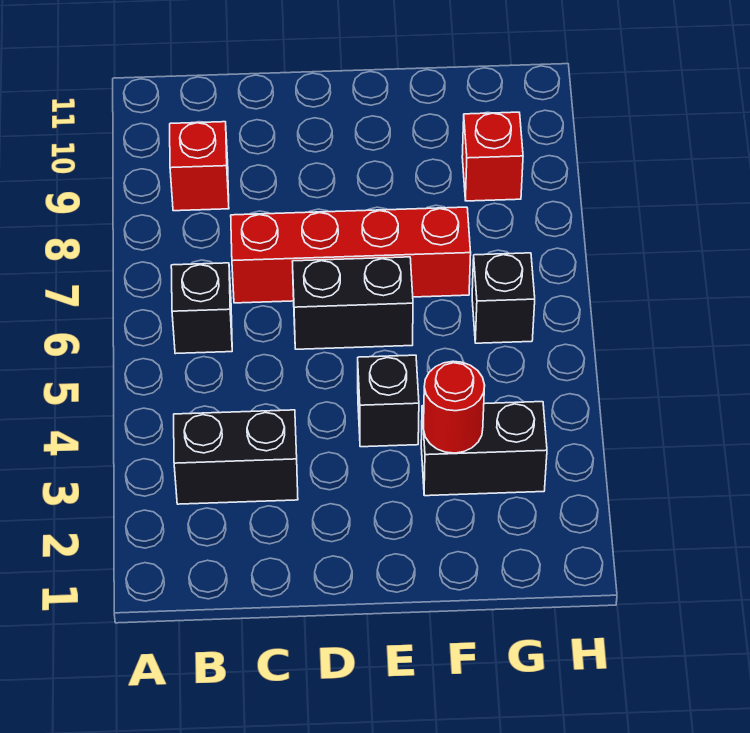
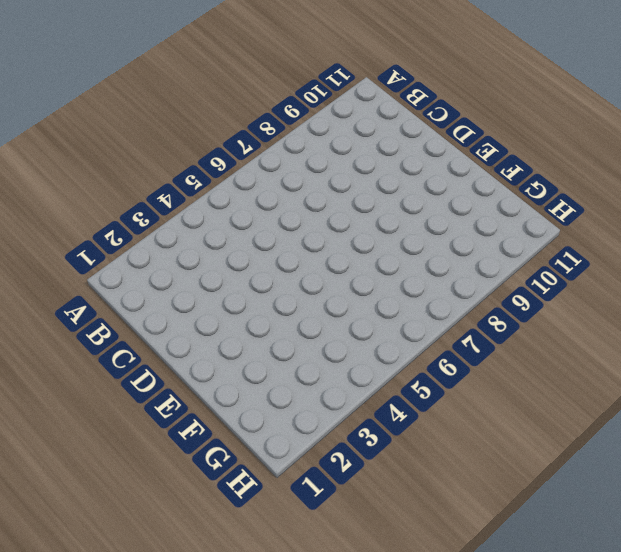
none -> black 1x2 brick [174,410,298,504]
none -> black 1x1 brick [171,263,232,354]

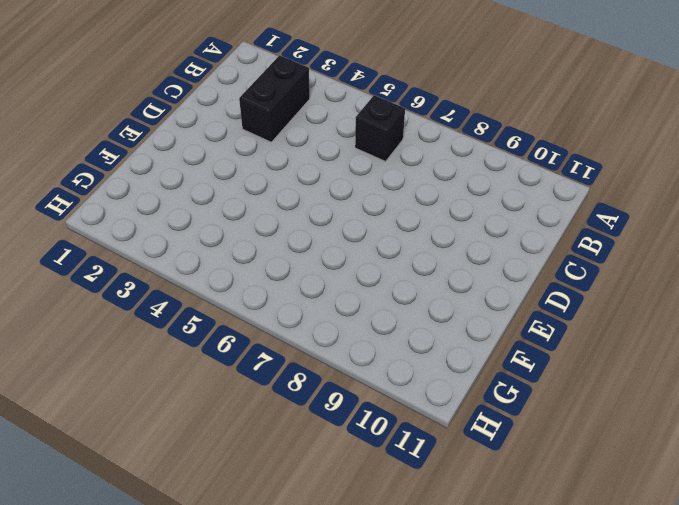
none -> red 1x1 brick [170,122,229,211]
none -> red 1x4 brick [231,207,471,303]

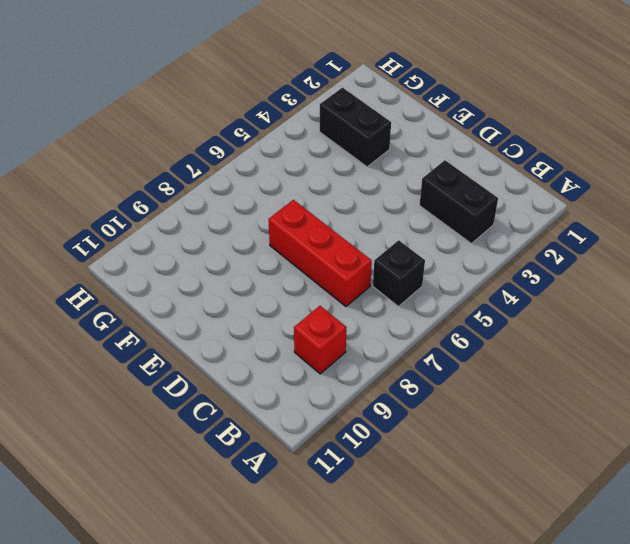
red 1x3 brick [268,200,372,306] -> red 1x4 brick [231,207,471,303]
none -> black 1x2 brick [292,257,413,349]
none -> black 1x1 brick [358,355,419,447]

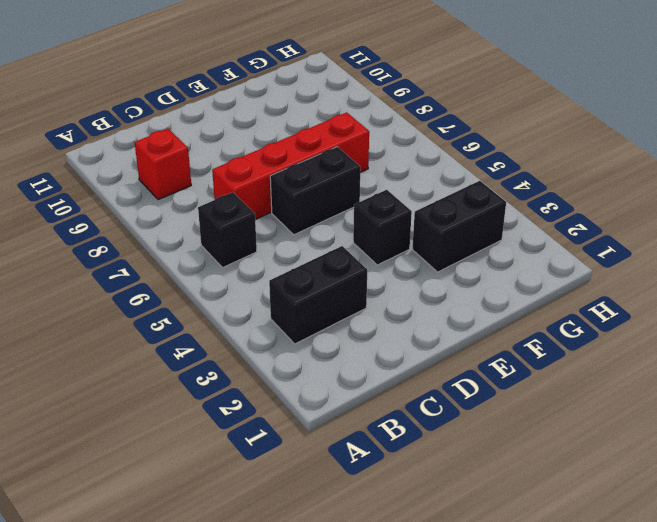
none -> black 1x1 brick [472,253,535,343]
none -> red 1x1 brick [462,112,523,201]

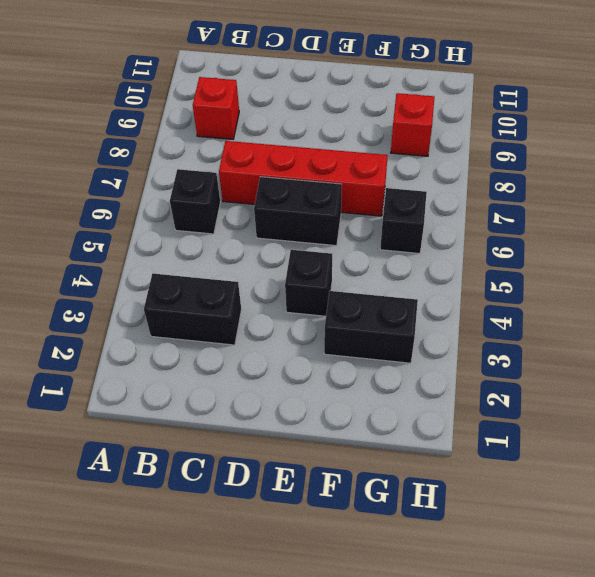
none -> red 1x1 round brick [424,361,485,453]

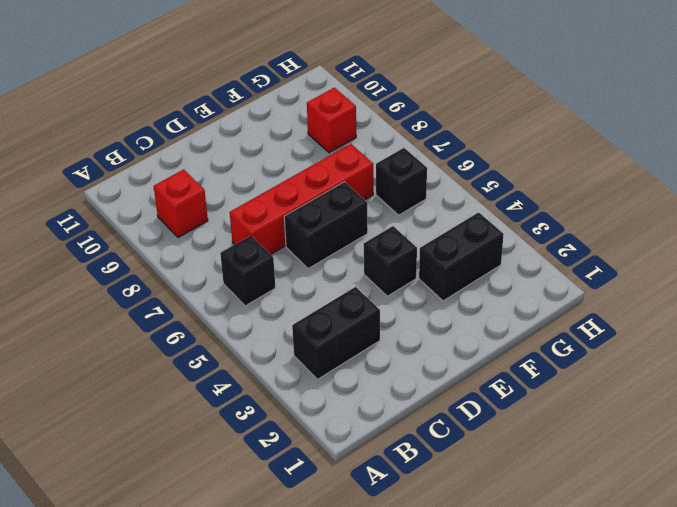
none -> red 1x1 round brick [424,361,485,453]

